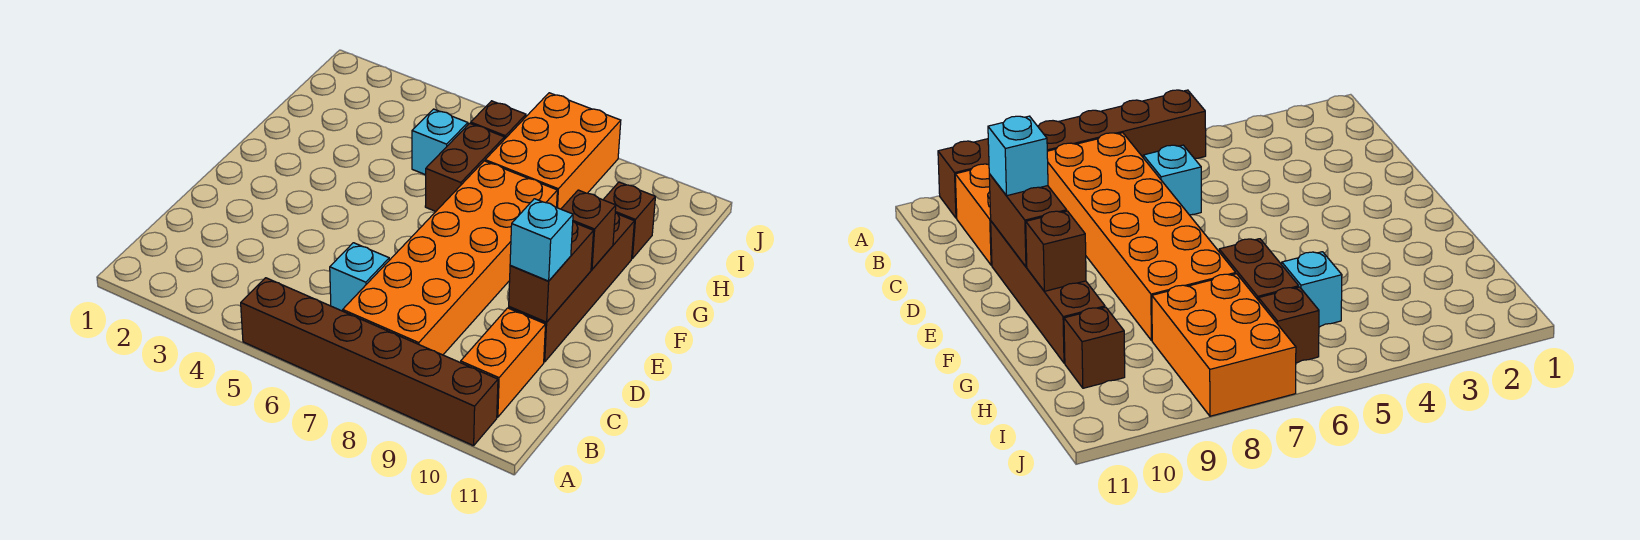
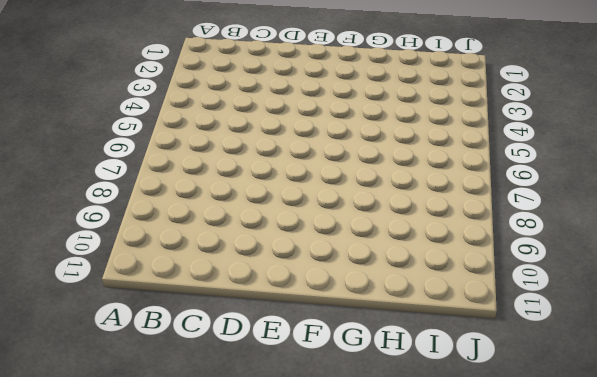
none -> brown 1x6 brick [241,278,498,446]
none -> orange 2x6 brick [343,161,557,355]
none -> orange 1x2 brick [461,308,546,417]

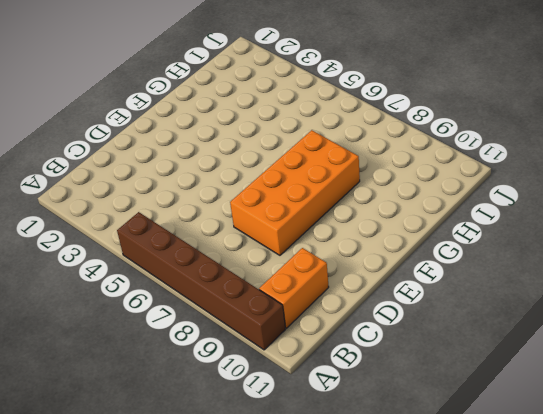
orange 2x4 brick [230,130,360,255] -> orange 2x6 brick [343,161,557,355]
none -> cyan 1x1 brick [330,243,389,311]
none -> brown 1x4 brick [509,213,634,362]
none -> brown 1x2 brick [425,123,504,211]

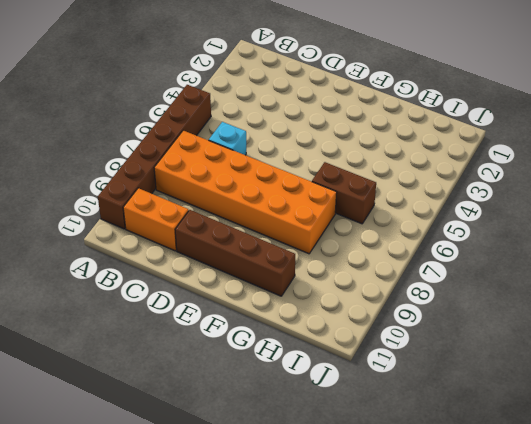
none -> cyan 1x1 brick [412,109,468,175]
none -> orange 2x3 brick [485,93,621,209]
none -> brown 1x1 brick [603,182,655,258]

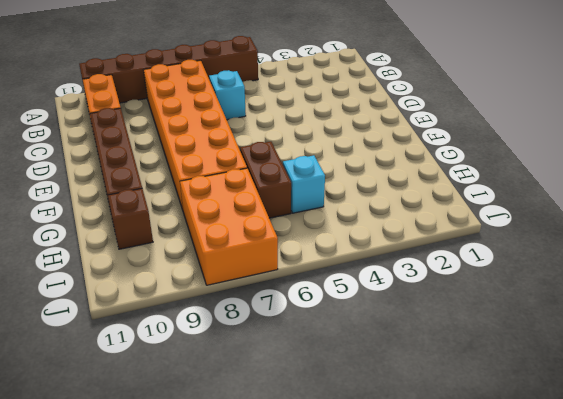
none -> brown 1x1 brick [471,101,526,139]
none -> brown 1x2 brick [509,222,594,322]
none -> brown 1x1 brick [561,190,616,269]

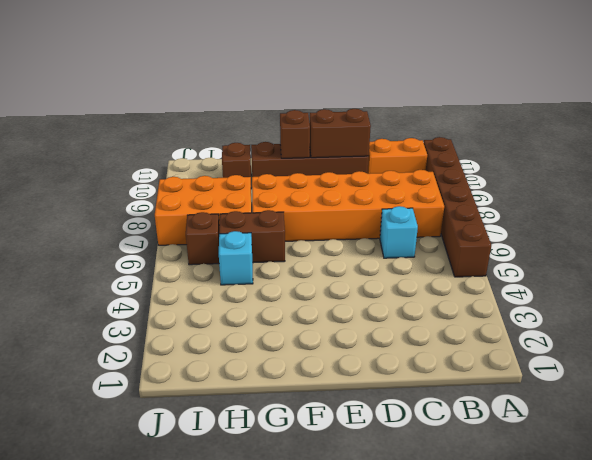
none -> cyan 1x1 brick [510,199,573,281]

